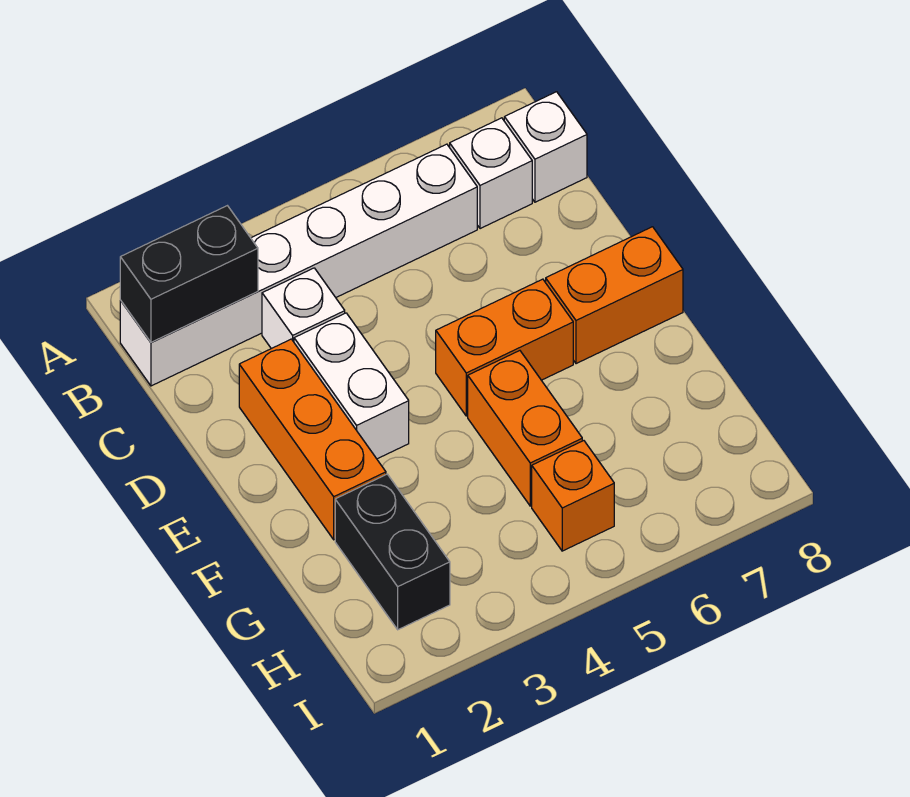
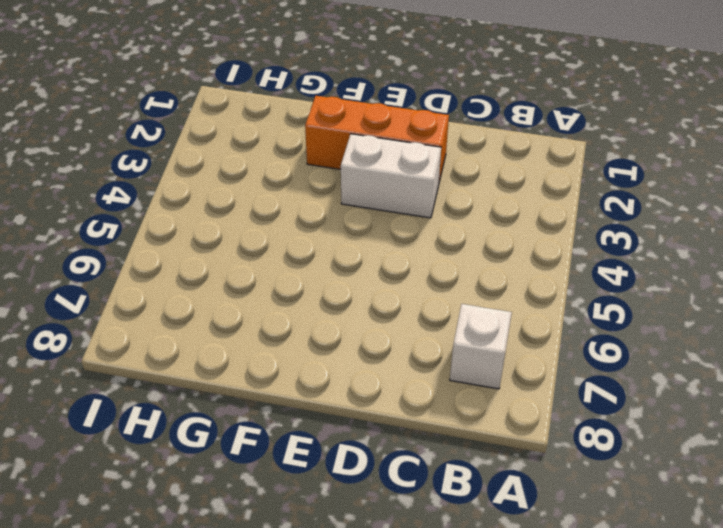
none -> white 1x6 brick [120,144,477,386]
none -> white 1x1 brick [504,92,587,202]
none -> white 1x1 brick [262,268,345,349]

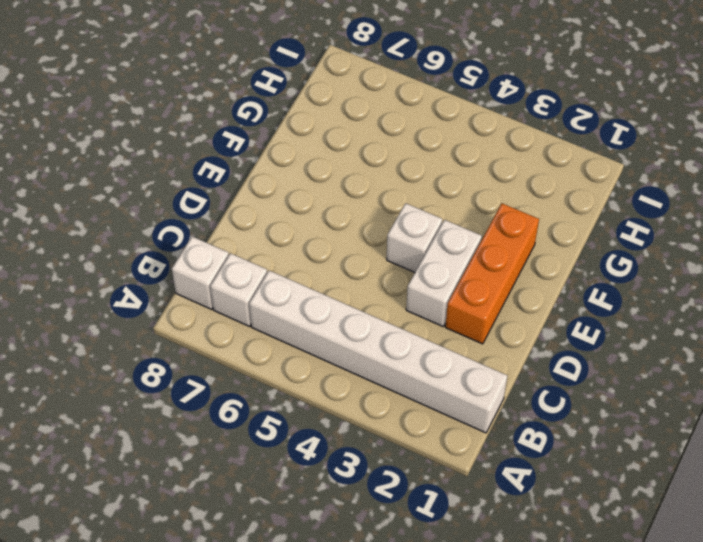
white 1x1 brick [387,203,442,272] -> white 1x1 brick moved to [262,268,345,349]
none -> orange 1x2 brick [436,279,573,416]
none -> orange 1x2 brick [546,227,683,364]
none -> orange 1x2 brick [468,351,582,506]

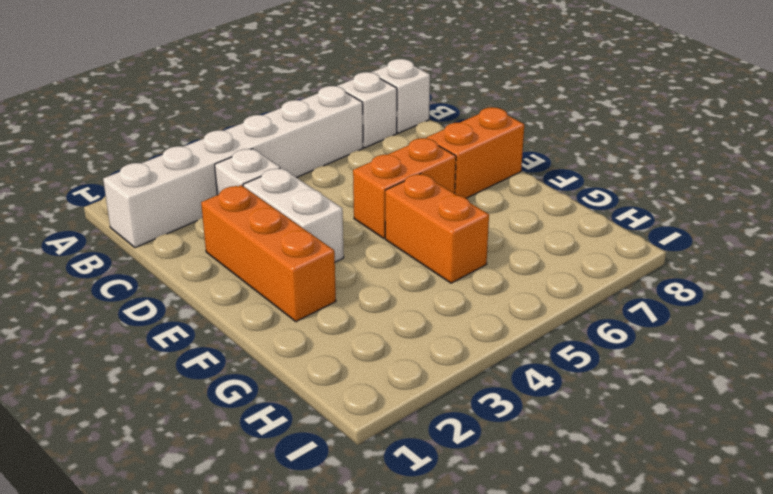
none -> black 1x2 brick [335,474,450,630]
none -> orange 1x1 brick [532,441,614,551]
none -> black 1x2 brick [120,206,258,342]

